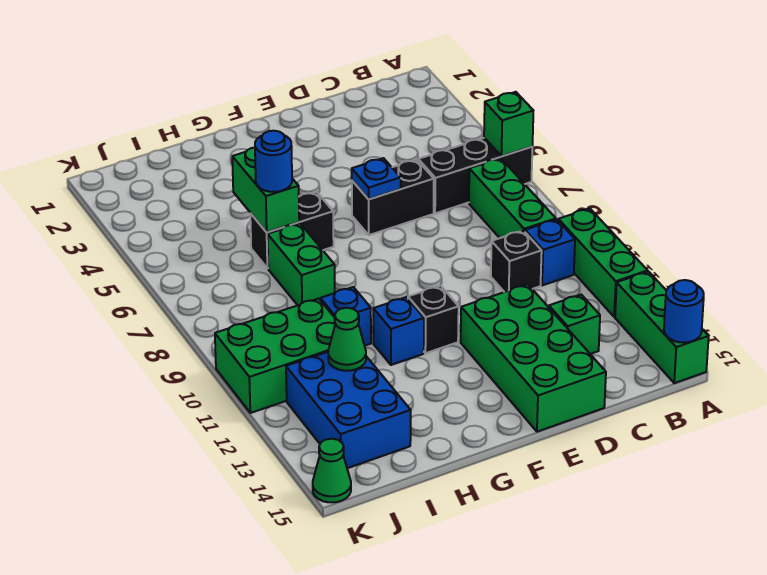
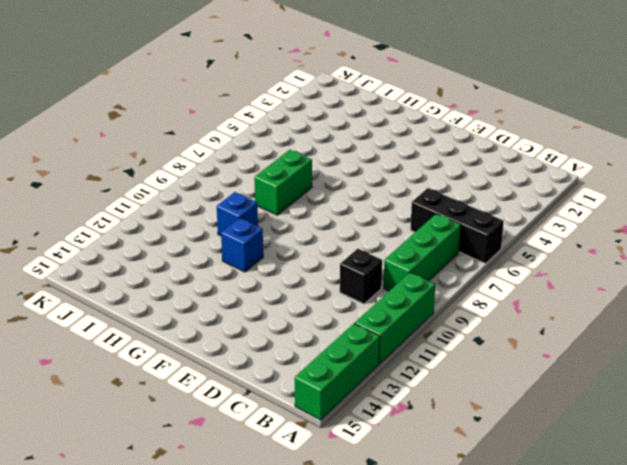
none -> blue 1x1 brick [525,219,575,286]
none -> green 1x1 brick [549,295,600,354]
none -> black 1x2 brick [352,160,434,235]

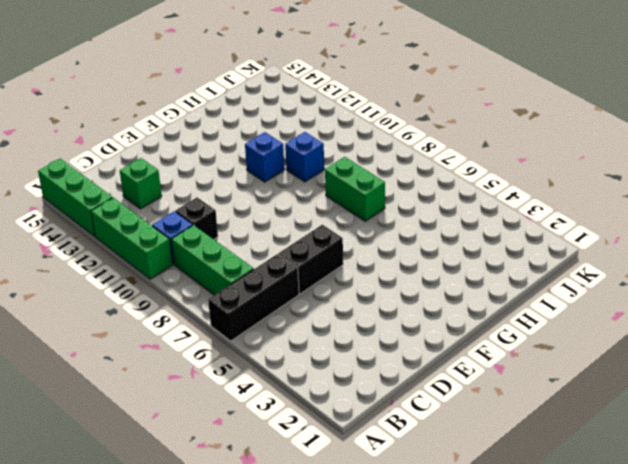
none -> green 2x4 brick [461,284,606,432]
none -> black 1x1 brick [408,286,459,353]
none -> black 1x2 brick [250,192,334,268]

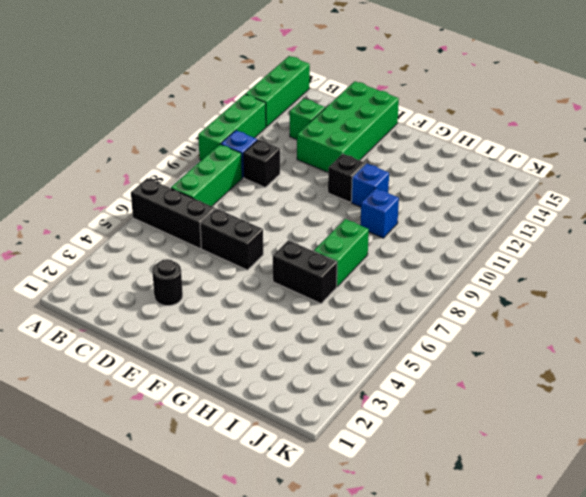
black 1x1 round brick [152,259,183,306] -> none
none -> green 2x3 brick [215,299,335,413]
none -> blue 2x3 brick [286,352,411,468]
none -> green 1x1 cone [313,439,351,502]

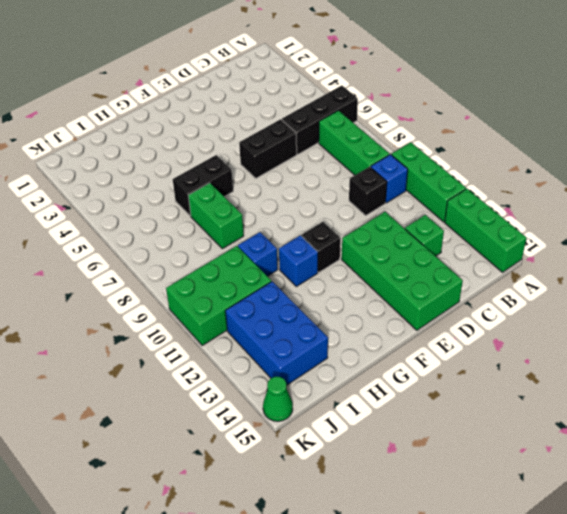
none -> green 1x1 brick [484,92,533,156]
none -> blue 1x1 round brick [664,280,704,342]
none -> blue 1x1 plate [352,158,401,199]

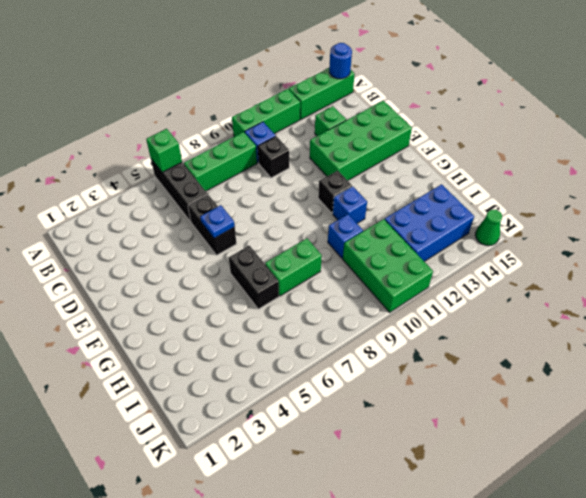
none -> green 1x2 brick [232,148,299,232]
none -> green 1x1 cone [328,308,366,371]
none -> blue 1x1 round brick [255,131,292,192]

